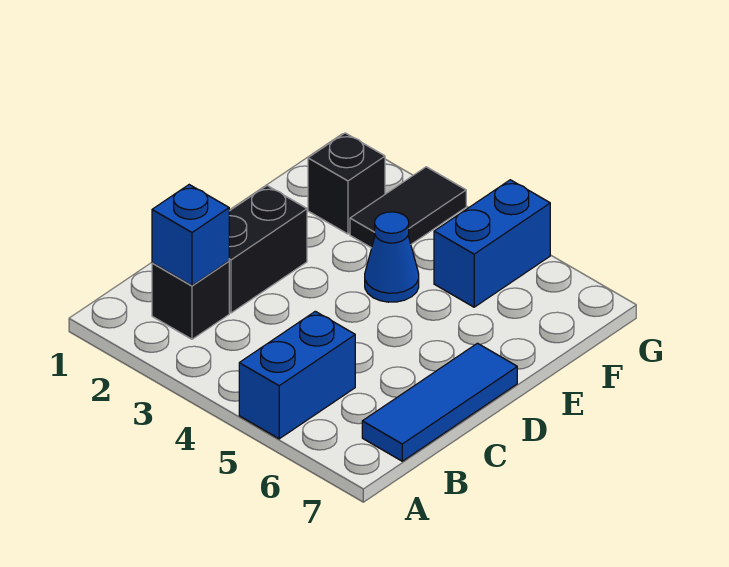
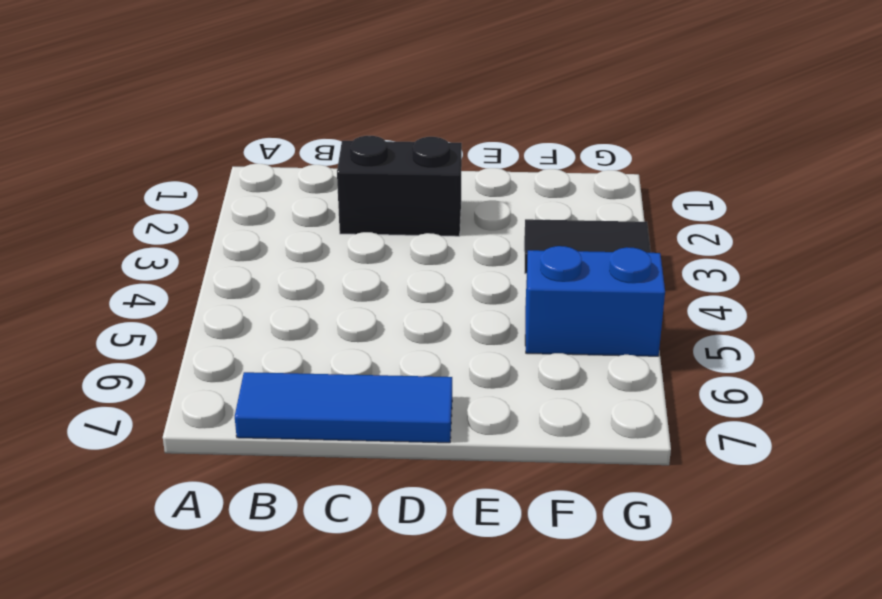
none -> blue 1x2 brick [239,311,355,439]
none -> black 1x1 brick [152,261,229,339]

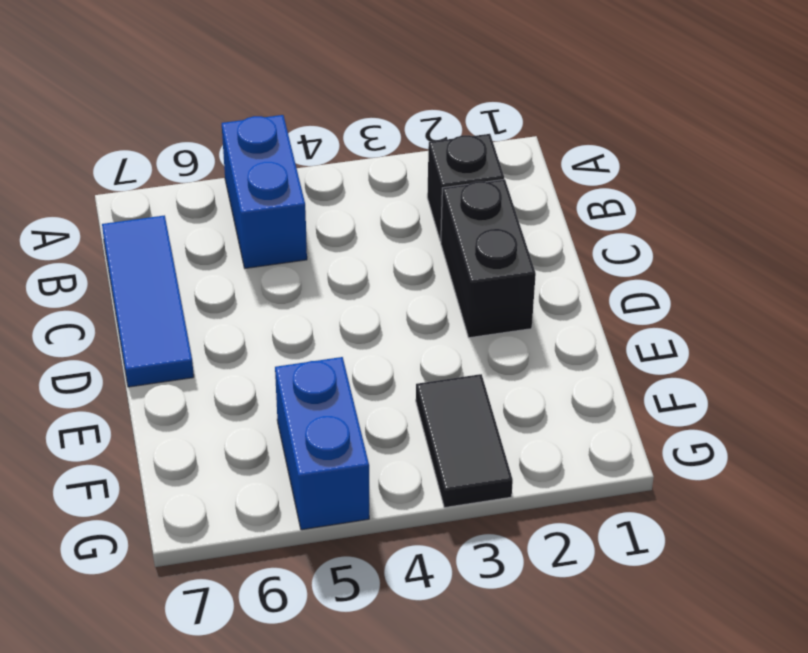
none -> blue 1x1 cone [365,212,419,302]
none -> black 1x1 brick [308,133,385,234]

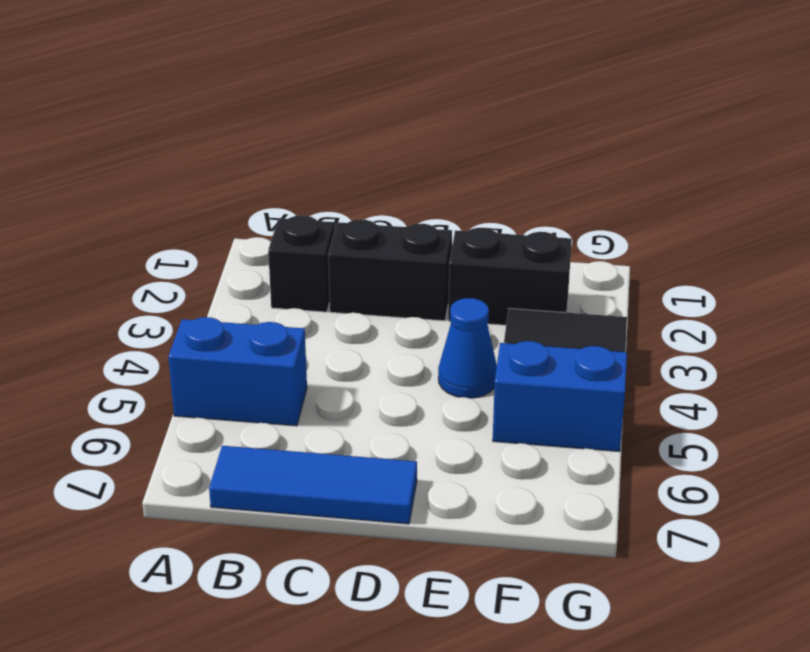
black 1x2 brick [448,228,572,325] -> black 1x1 brick [308,133,385,234]
none -> blue 1x1 brick [152,185,229,286]

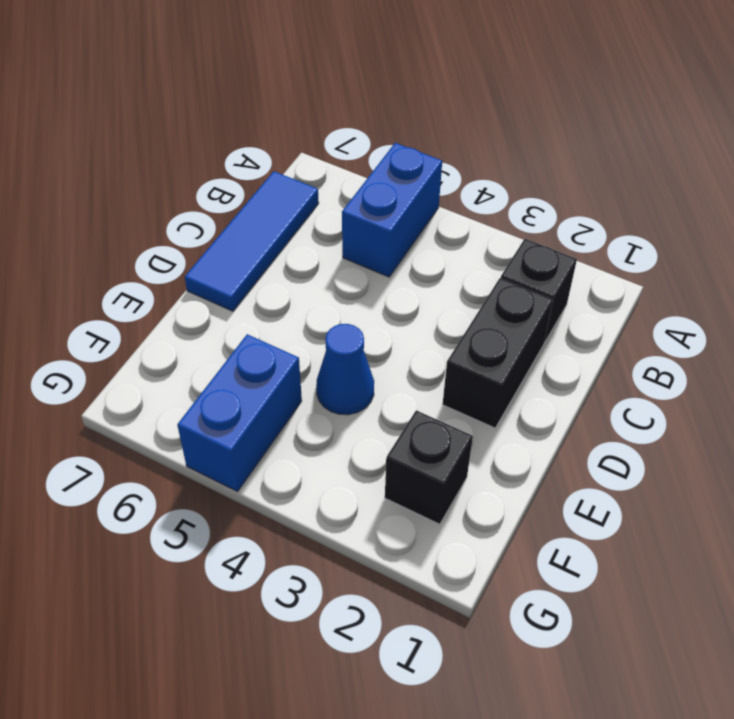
none -> black 1x2 tile [350,167,466,248]
none -> blue 1x1 brick [152,185,229,286]

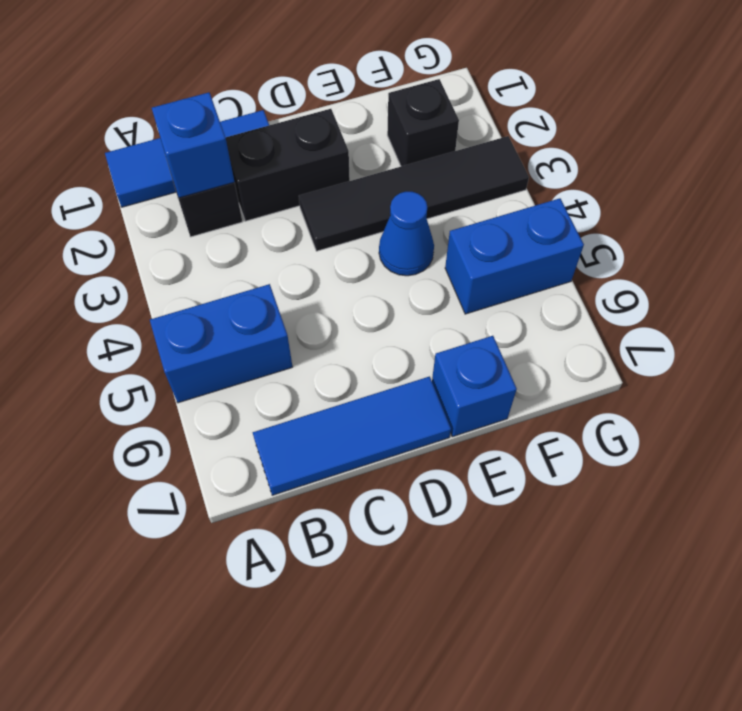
blue 1x3 tile [105,110,269,207] -> none
black 1x4 tile [299,136,529,251] -> black 1x2 tile [350,167,466,248]
blue 1x1 brick [432,336,517,437] -> none

